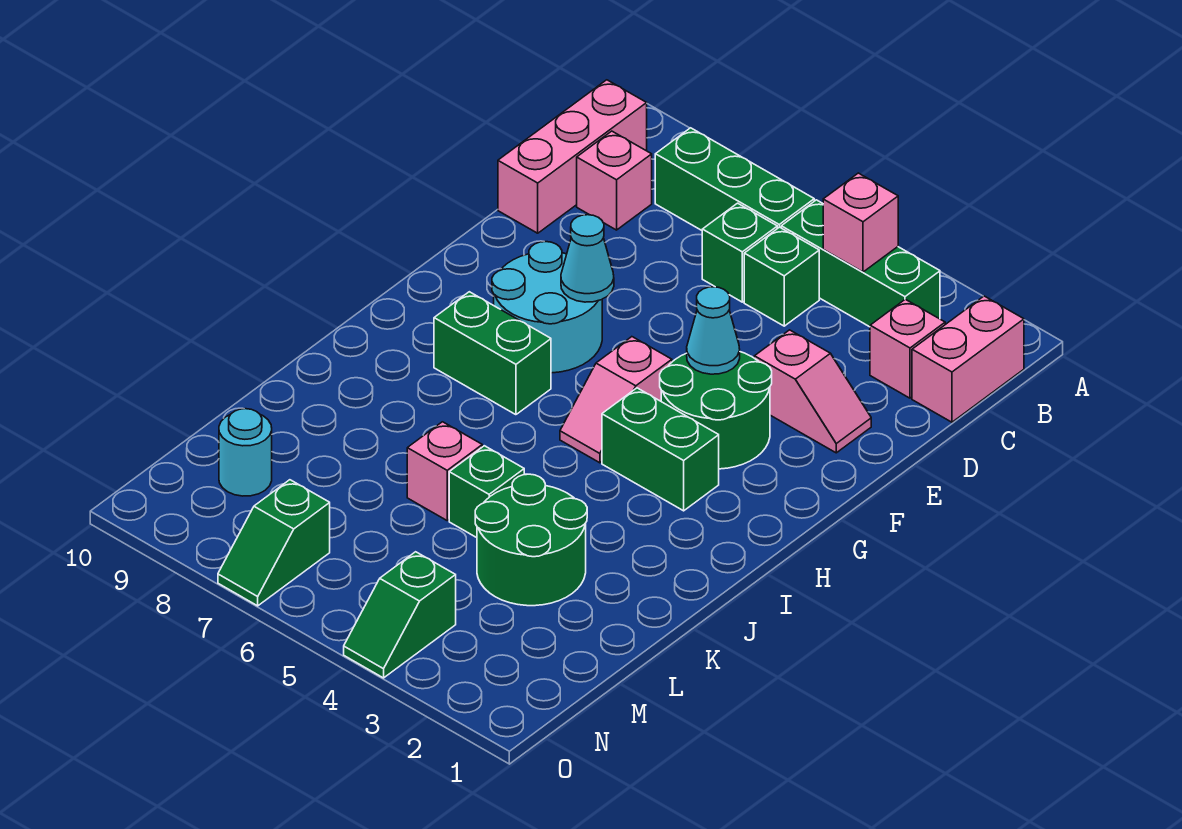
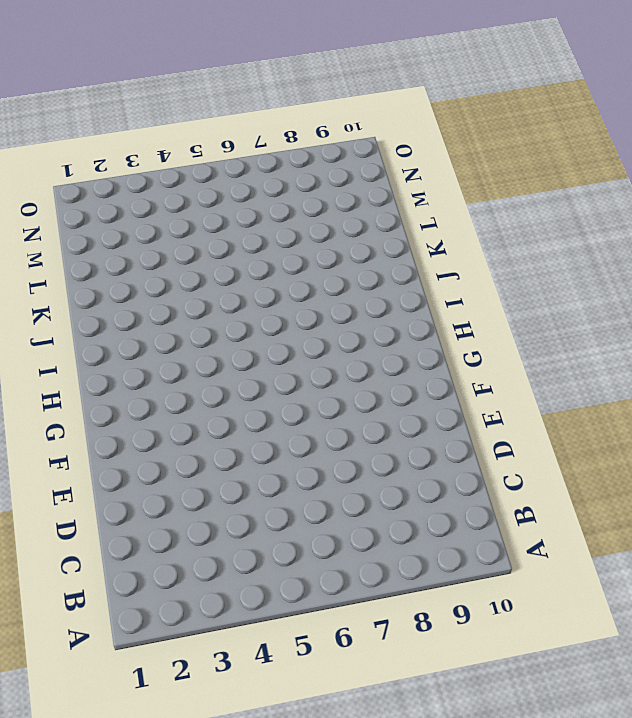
none -> pink 1x2 brick [912,296,1024,422]
none -> green 1x3 brick [781,200,940,327]
none -> green 1x3 brick [655,128,814,230]

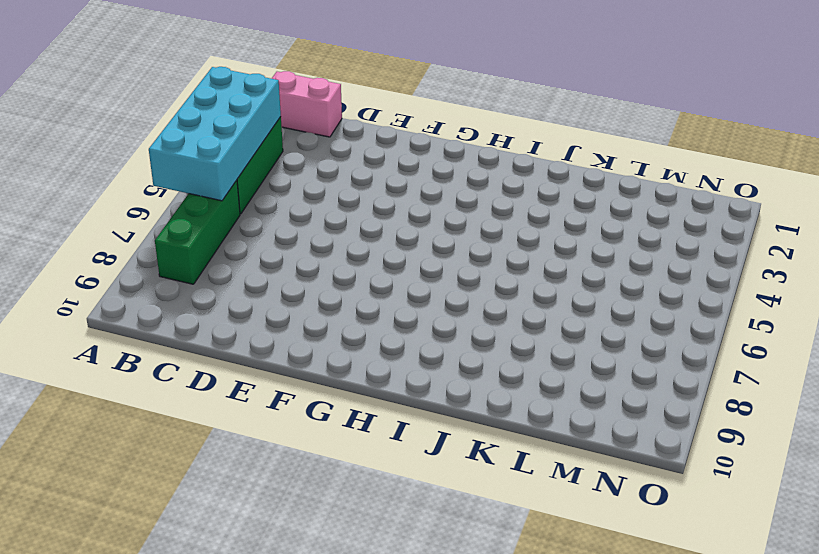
cyan 2x4 brick [149,67,281,201] -> pink 1x1 brick [823,173,898,272]
none -> pink 1x3 brick [498,80,647,233]
none -> pink 1x1 brick [870,299,945,398]
none -> green 1x1 brick [744,227,819,326]

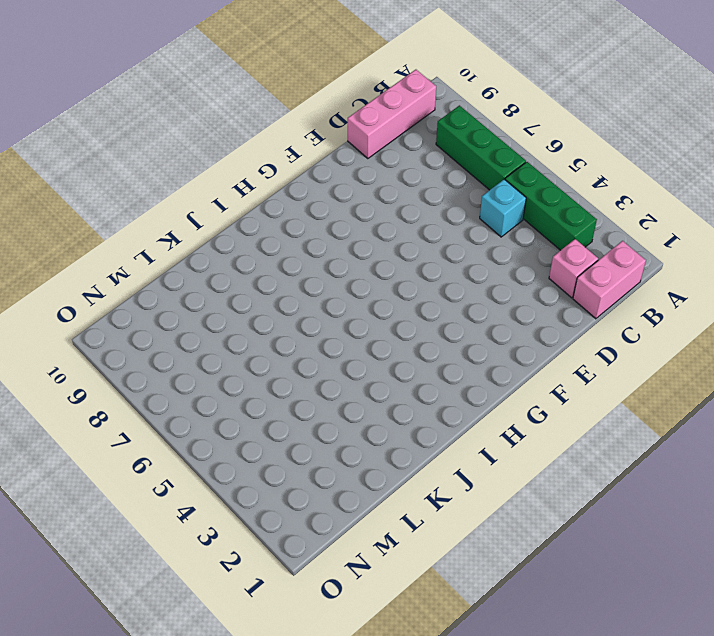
cyan 1x1 brick [480,179,526,237] -> green 1x1 brick [744,227,819,326]
none -> green 1x1 brick [702,203,777,302]
none -> pink 1x1 brick [577,131,652,230]
none -> pink 1x2 slope [754,330,871,453]

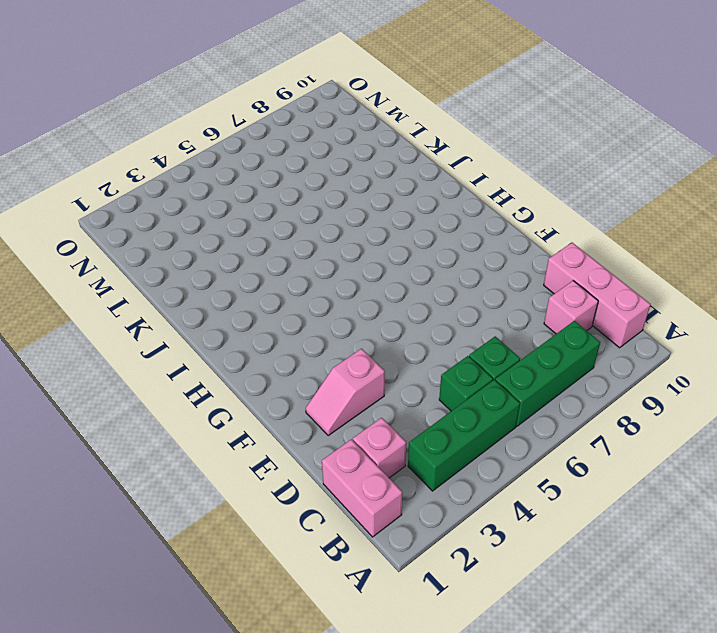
none -> green 2x2 round brick [660,352,772,469]
none -> cyan 2x2 round brick [492,242,602,373]
none -> pink 1x2 slope [560,337,672,463]

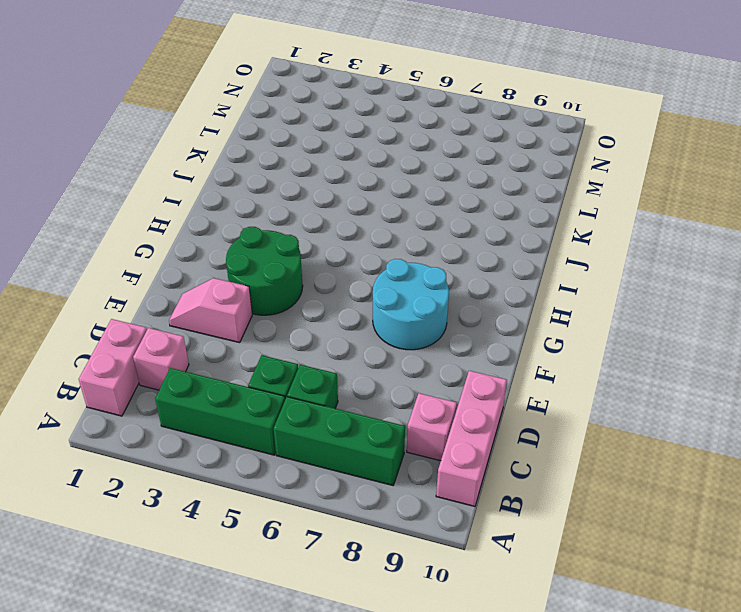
none -> pink 1x2 slope [560,337,672,463]
none -> green 1x2 brick [602,388,719,511]
none -> green 1x2 brick [434,292,551,415]

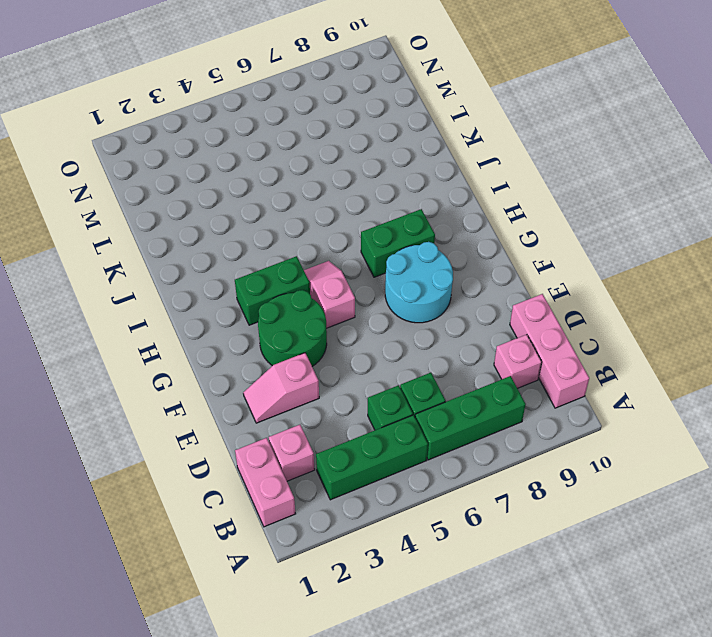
none -> green 2x2 round brick [475,474,587,606]
none -> green 1x1 brick [449,446,524,538]
none -> pink 1x1 brick [407,422,482,520]

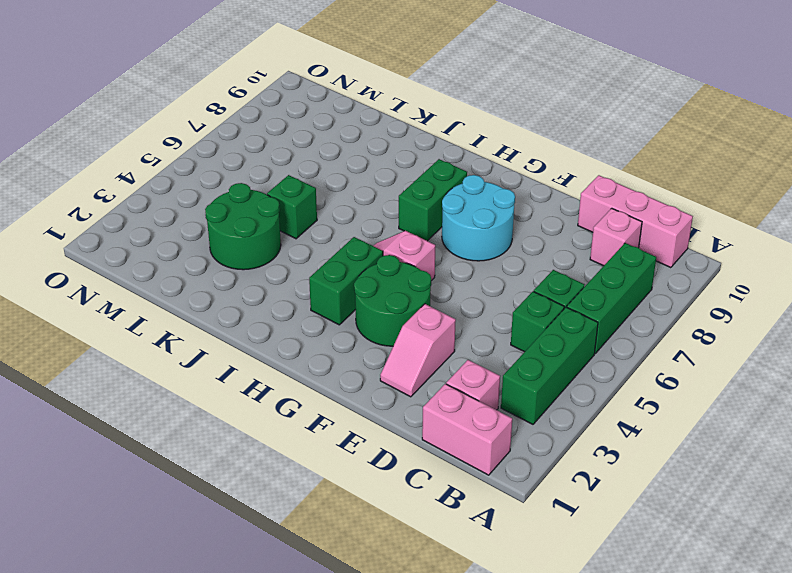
none -> pink 1x1 brick [407,422,482,520]
none -> cyan 1x1 round brick [219,409,272,496]
none -> green 1x2 slope [344,552,456,678]

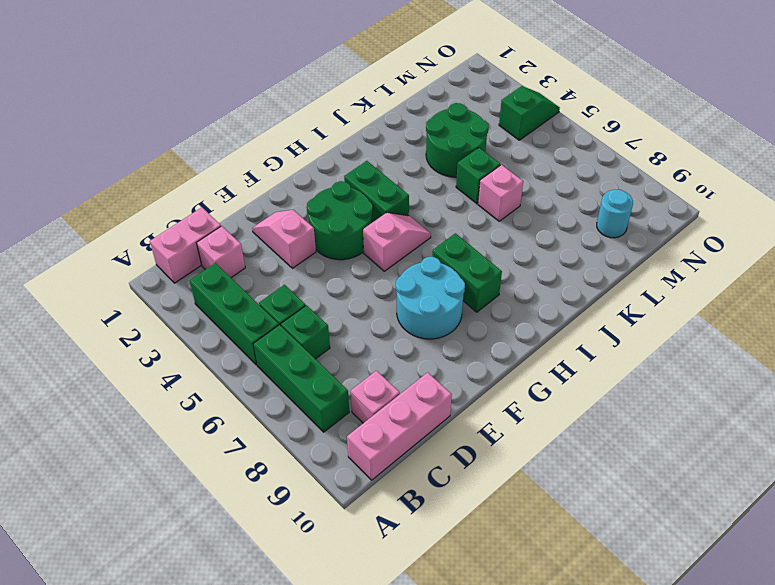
none -> green 1x2 slope [218,480,330,606]
none -> pink 1x1 brick [823,173,898,272]
none -> cyan 1x1 cone [687,287,740,374]

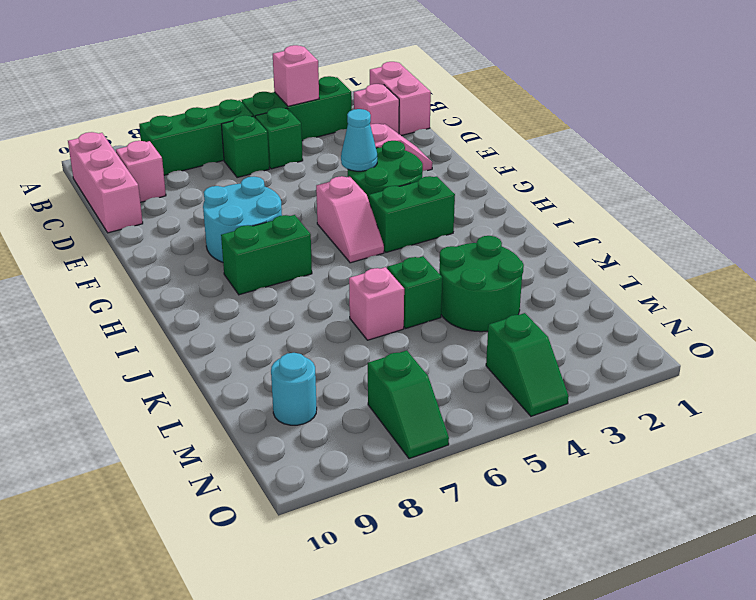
none -> cyan 1x1 cone [561,215,614,302]

